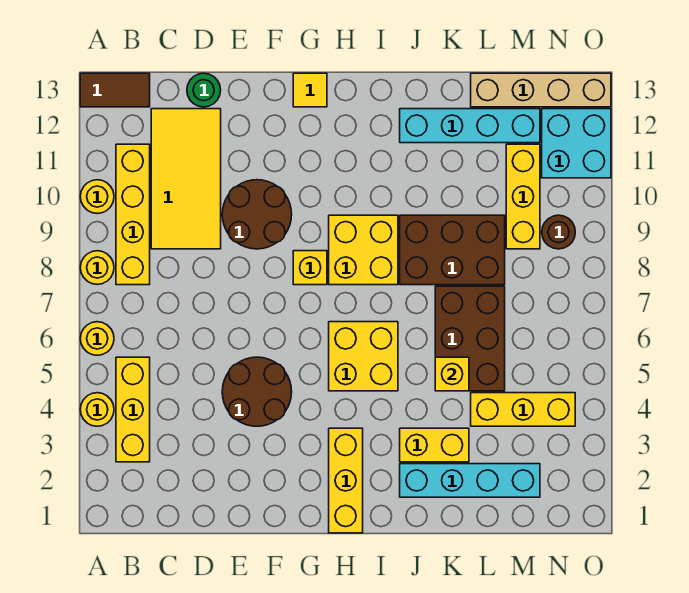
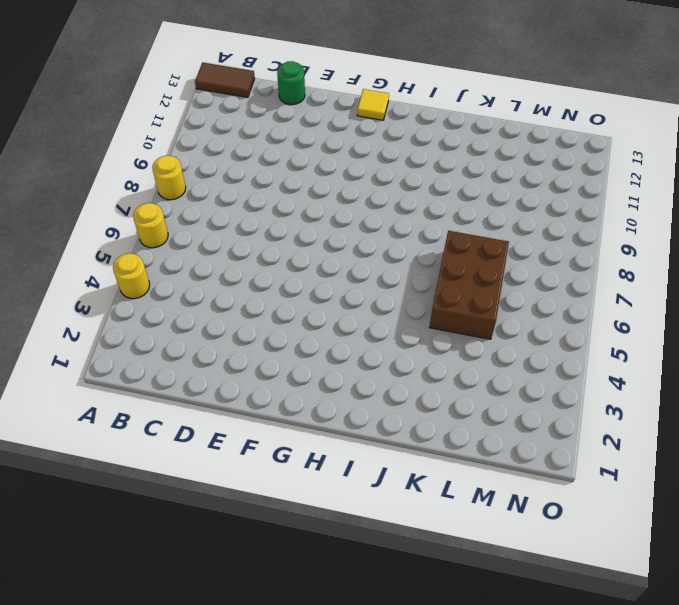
none -> yellow 1x1 round brick [80,180,114,214]
none -> yellow 1x3 brick [116,357,150,462]
none -> yellow 1x4 brick [116,144,150,285]

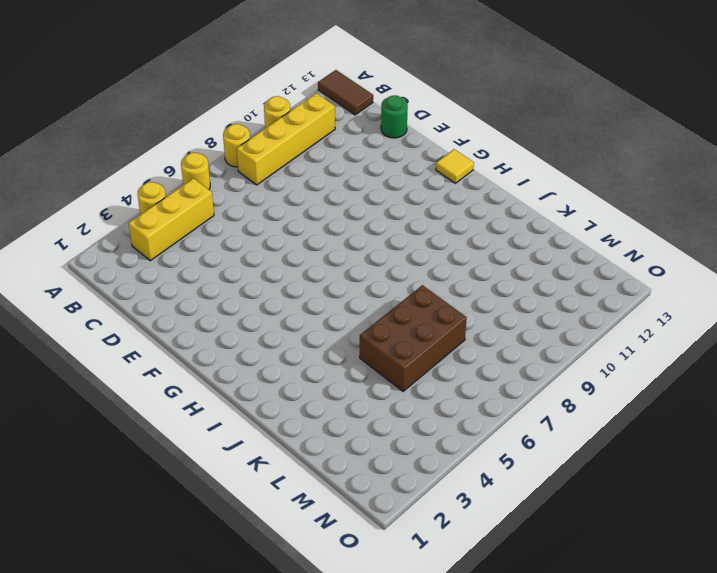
none -> yellow 2x4 tile [151,109,221,249]
none -> brown 2x2 round brick [222,357,292,426]
none -> brown 2x2 round brick [222,180,292,249]

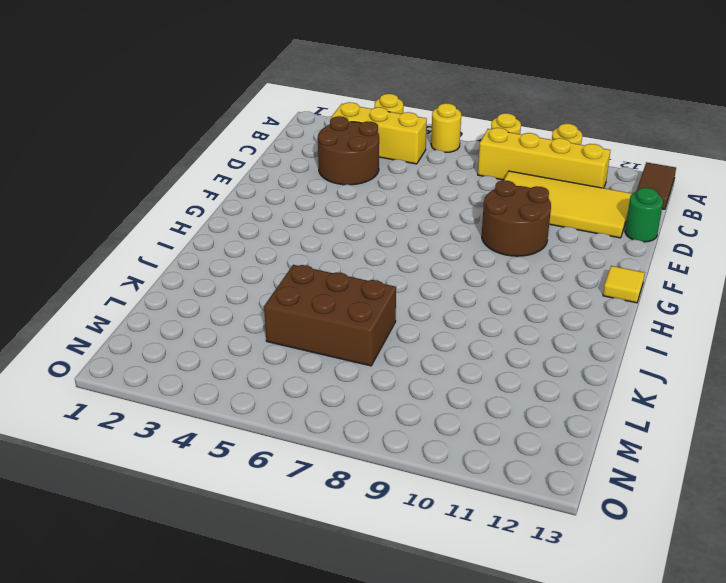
brown 2x2 round brick [318,116,379,185] -> brown 2x2 round brick moved to [222,357,292,426]
none -> yellow 1x1 brick [293,251,327,285]
none -> yellow 1x3 brick [329,428,363,533]
none -> yellow 2x2 brick [329,322,398,391]

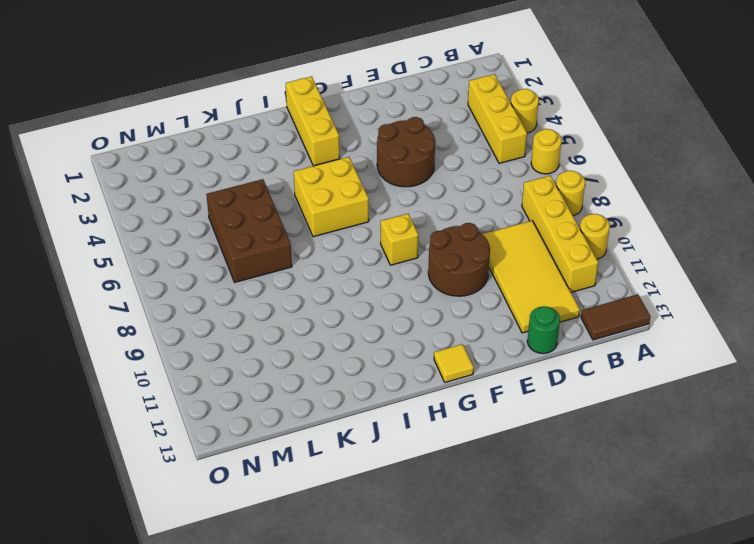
none -> yellow 2x2 brick [329,215,398,285]
none -> cyan 1x4 brick [400,464,540,497]
none -> yellow 1x2 brick [400,428,469,462]

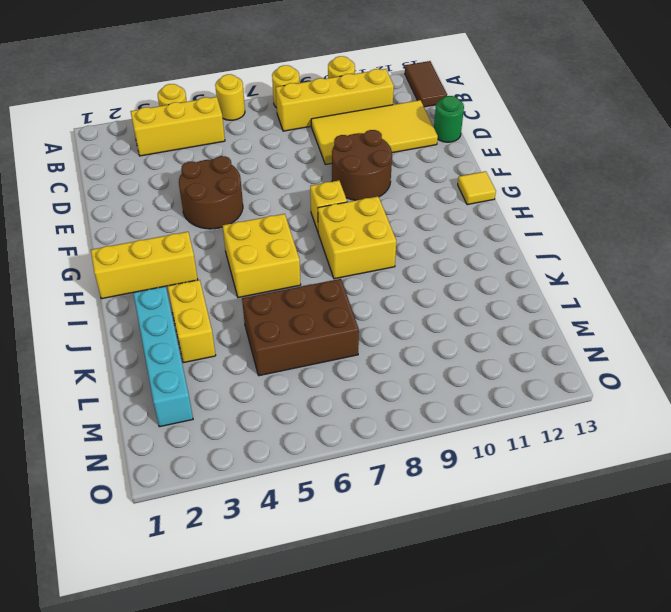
none -> brown 2x3 brick [400,215,505,285]
none -> cyan 1x4 brick [400,109,540,143]
none -> yellow 1x3 brick [471,393,575,426]

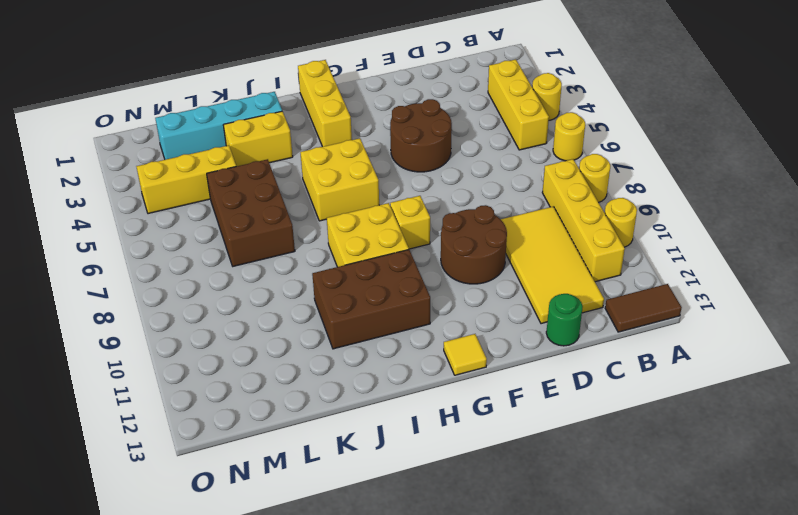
brown 2x3 brick [312,250,430,349] -> brown 2x3 brick moved to [400,215,505,285]
none -> cyan 1x4 brick [400,109,540,143]
none -> tan 1x4 brick [471,73,611,107]
none -> yellow 1x3 brick [506,144,540,249]

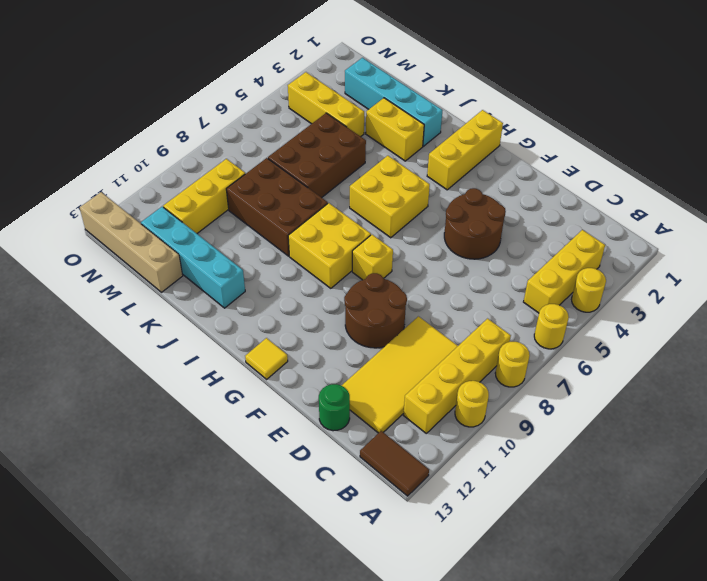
none -> brown 1x1 round brick [542,215,575,249]
none -> cyan 2x2 brick [542,109,611,178]
none -> yellow 1x1 brick [435,357,469,391]

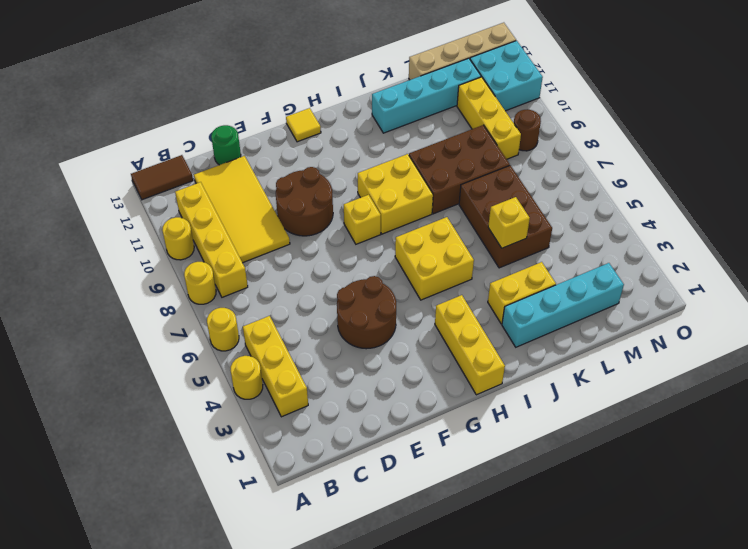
none -> yellow 1x3 brick [471,393,575,426]

